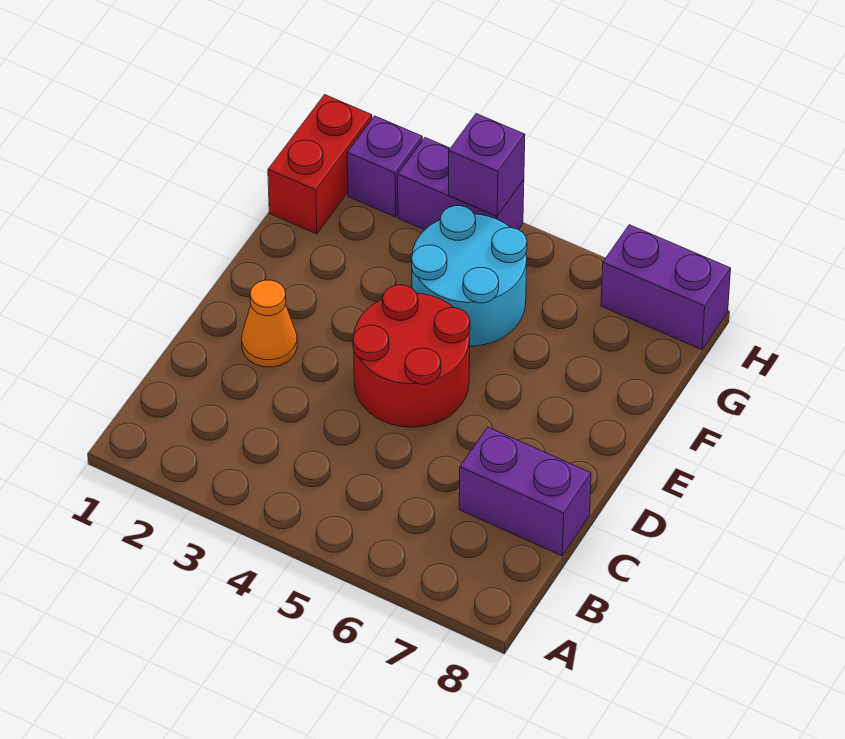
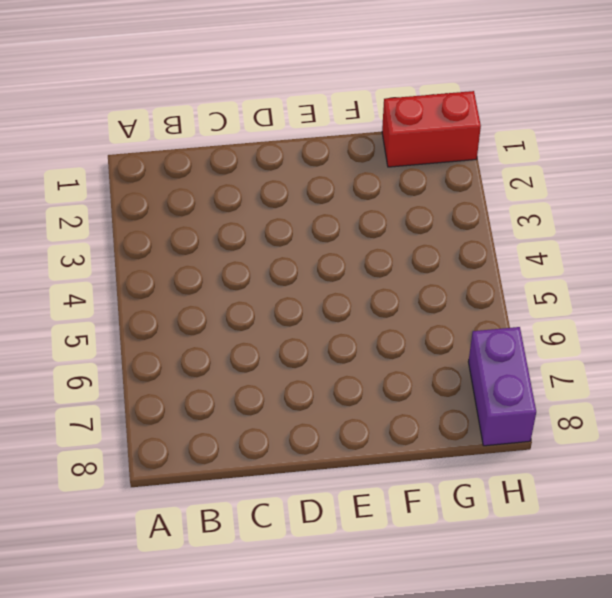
none -> purple 1x2 brick [459,427,591,556]
none -> orange 1x1 cone [242,280,297,367]

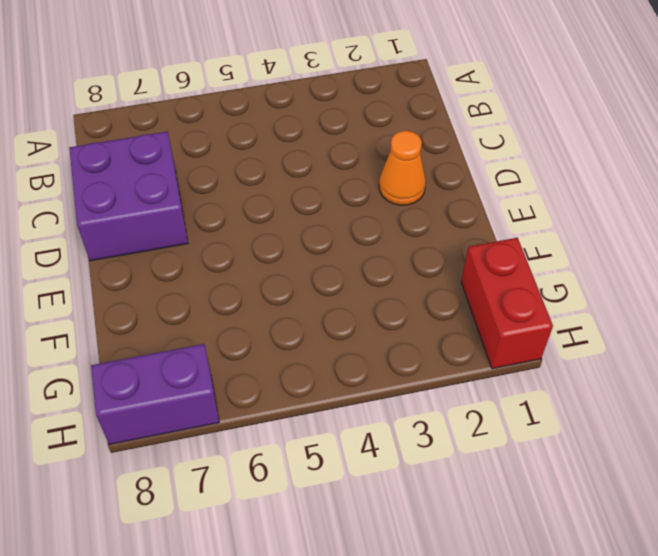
purple 2x2 brick [69,132,188,261] -> purple 1x2 brick [459,427,591,556]
none -> red 2x2 round brick [353,285,470,427]
none -> cyan 2x2 round brick [412,206,527,346]

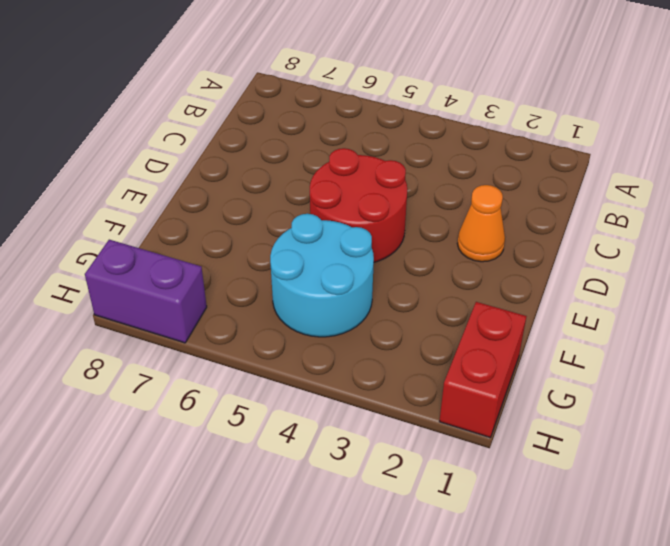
none -> purple 1x2 brick [459,427,591,556]
none -> purple 1x1 brick [347,116,422,217]

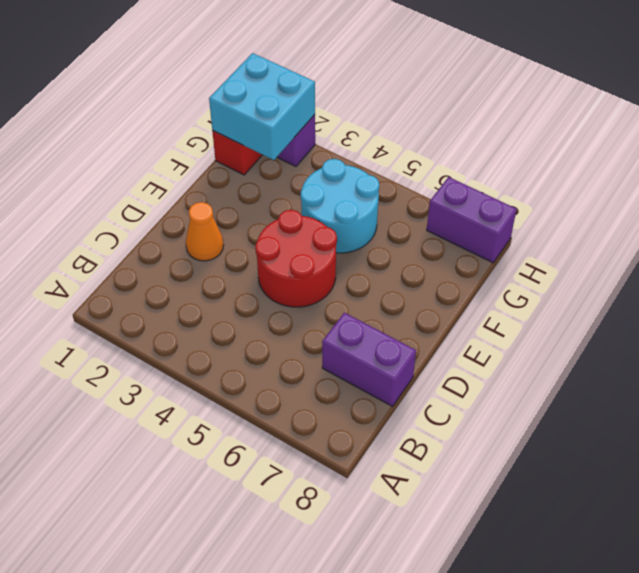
cyan 2x2 brick [209,53,315,160] -> none
none -> purple 1x2 brick [398,138,524,230]
none -> purple 1x1 brick [449,114,525,216]

